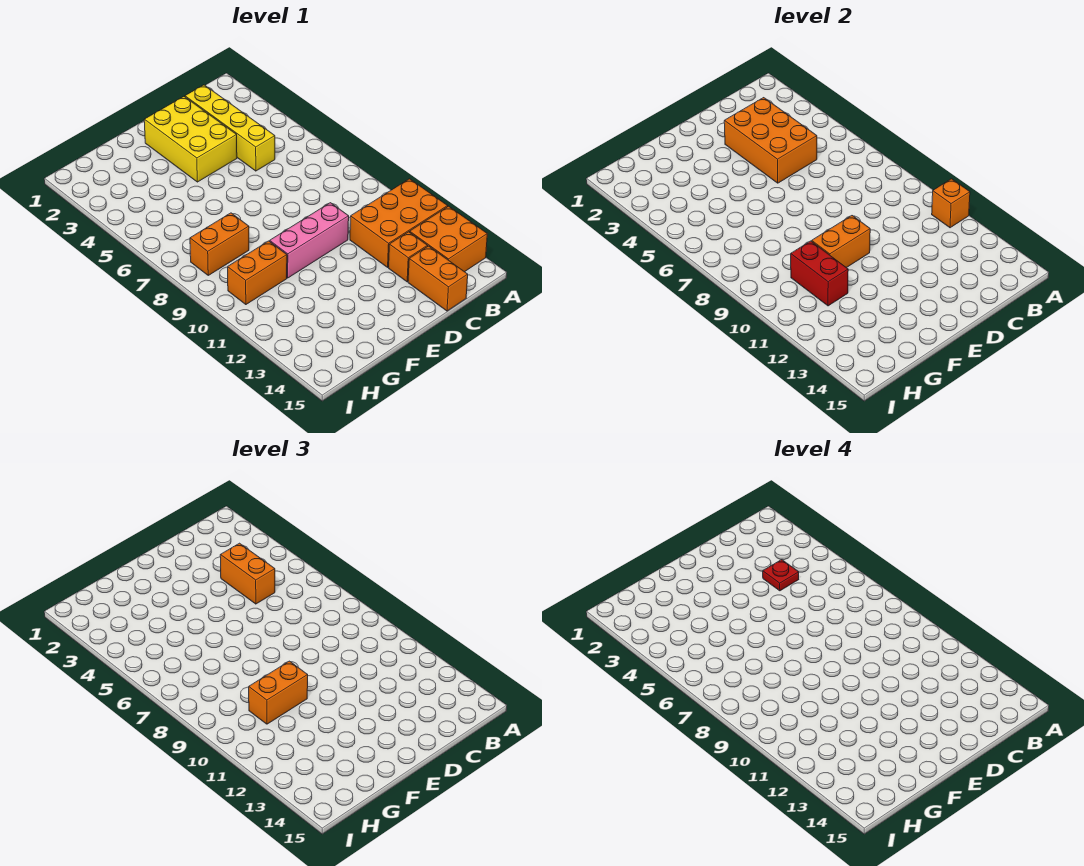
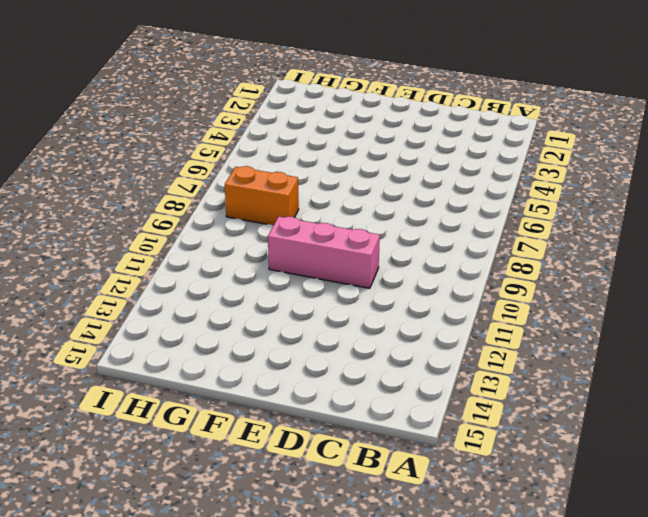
none -> orange 2x3 brick [350,179,448,267]
none -> orange 2x2 brick [410,206,487,272]
none -> yellow 1x4 brick [185,85,275,171]

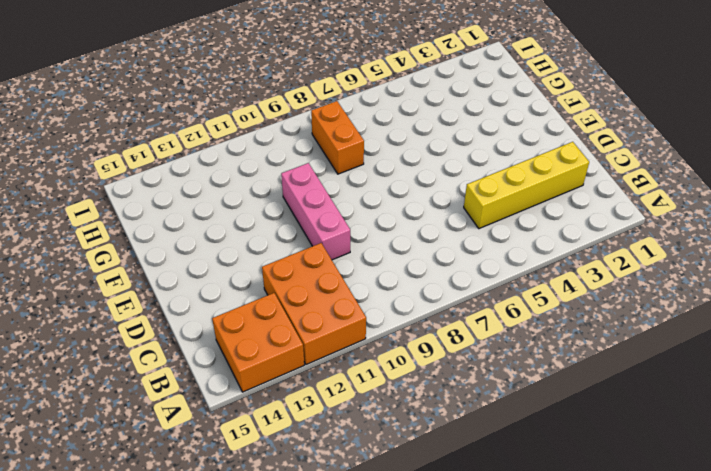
none -> orange 1x1 brick [389,232,428,282]
none -> orange 1x2 brick [408,246,468,311]
none -> yellow 2x3 brick [144,97,237,182]

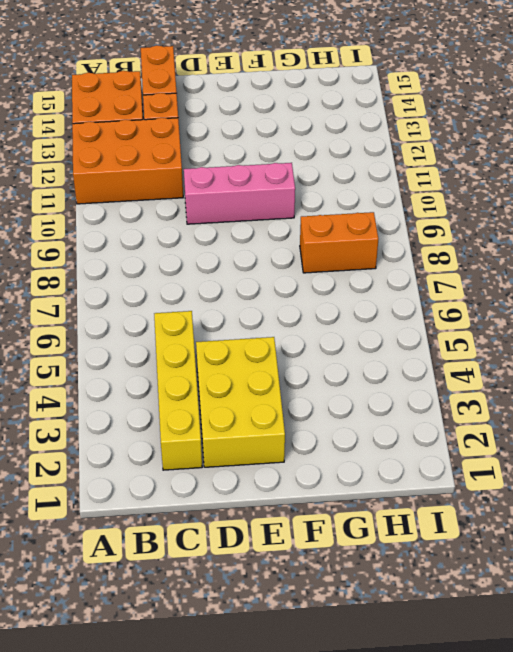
none -> orange 1x2 brick [228,241,287,305]
none -> orange 1x1 brick [932,179,970,228]
none -> orange 2x3 brick [724,98,817,183]

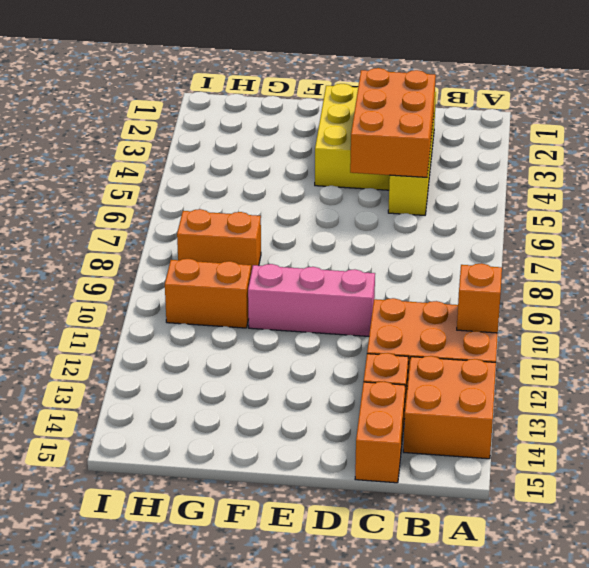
none -> orange 1x2 brick [812,216,870,268]
none -> red 1x2 brick [791,241,848,306]
none -> orange 1x2 brick [220,543,275,604]

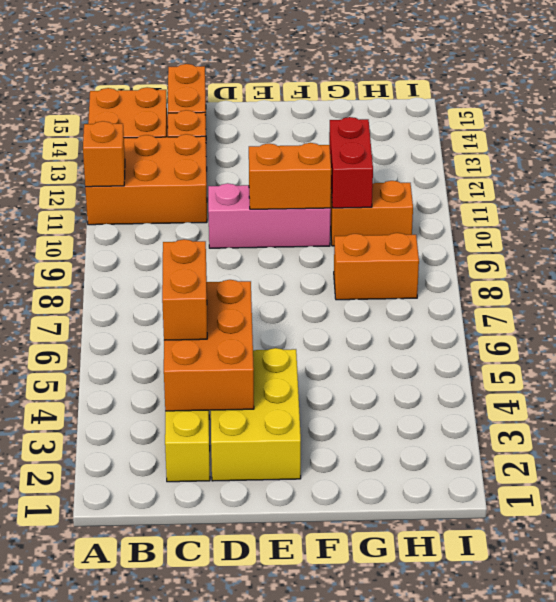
none -> orange 1x2 brick [249,661,308,724]
none -> red 1x1 plate [763,560,799,591]

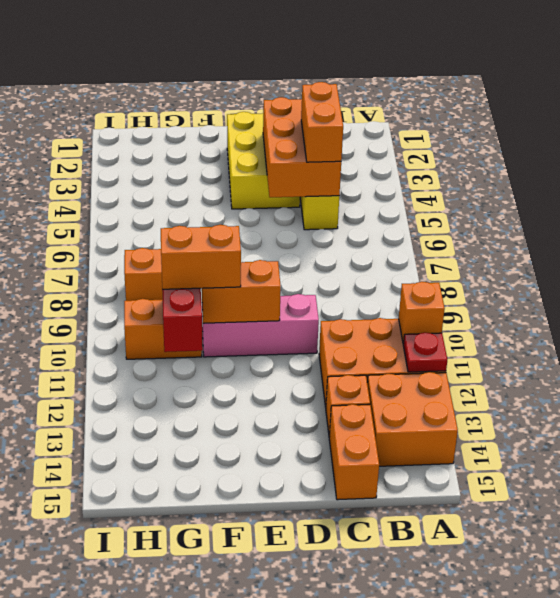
red 1x1 plate [403,332,447,372] -> red 1x1 plate moved to [763,560,799,591]

